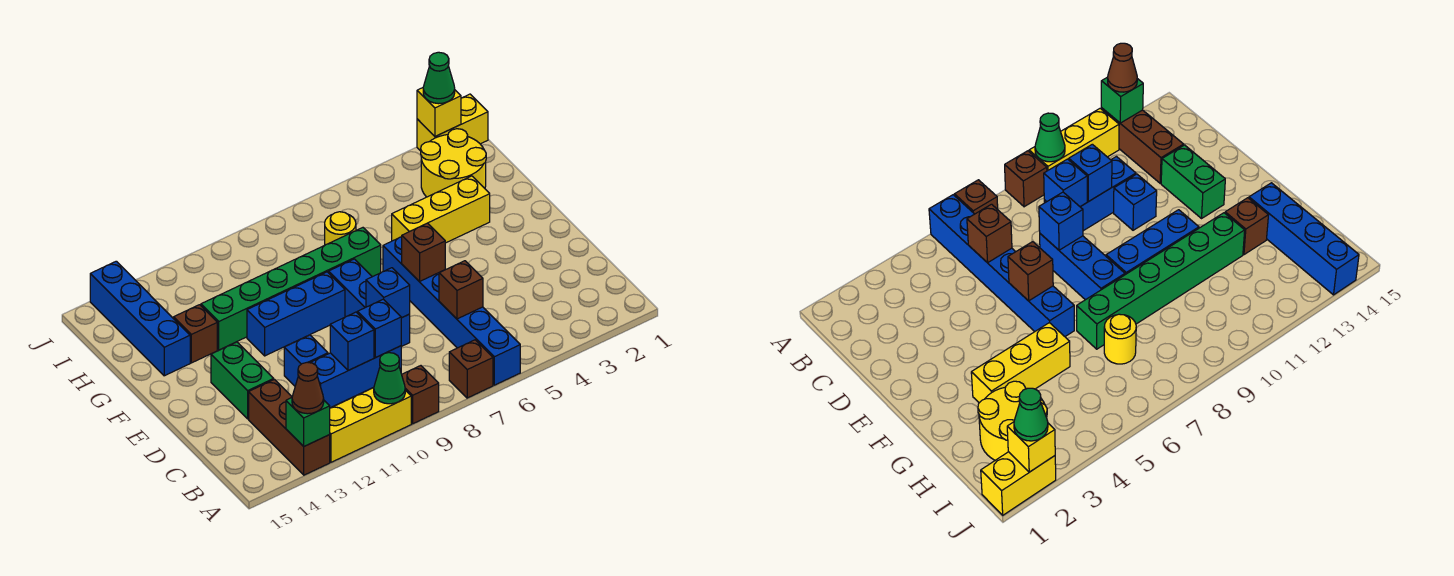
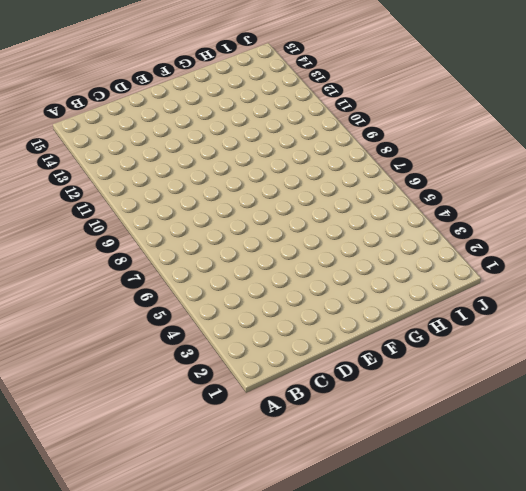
none -> blue 1x6 brick [383,237,520,385]
none -> brown 1x1 brick [449,340,493,398]
none -> brown 1x1 brick [402,366,439,424]

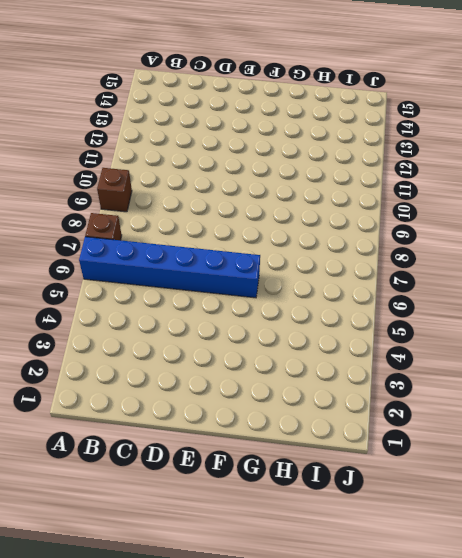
none -> yellow 1x3 brick [329,388,411,462]
none -> brown 1x3 brick [249,380,330,475]
none -> blue 1x3 brick [310,346,401,408]

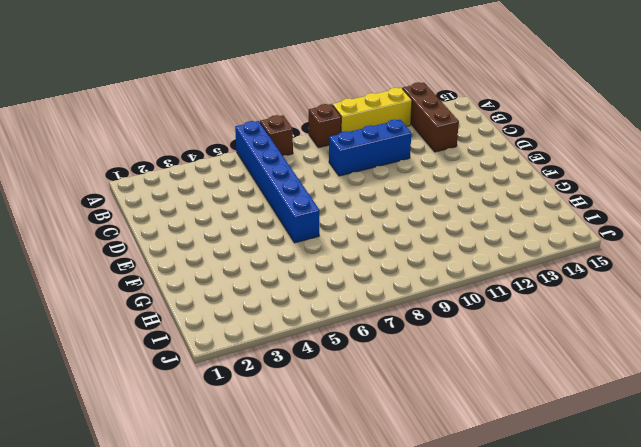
none -> blue 1x3 brick [329,259,410,347]
none -> blue 1x1 brick [284,335,328,386]
none -> green 1x2 brick [211,342,274,419]

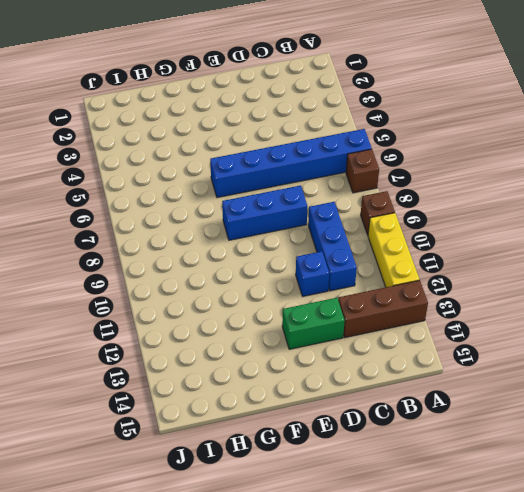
none -> blue 1x3 brick [247,272,345,356]
none -> yellow 1x3 brick [392,176,490,243]
none -> green 1x6 brick [201,228,381,350]

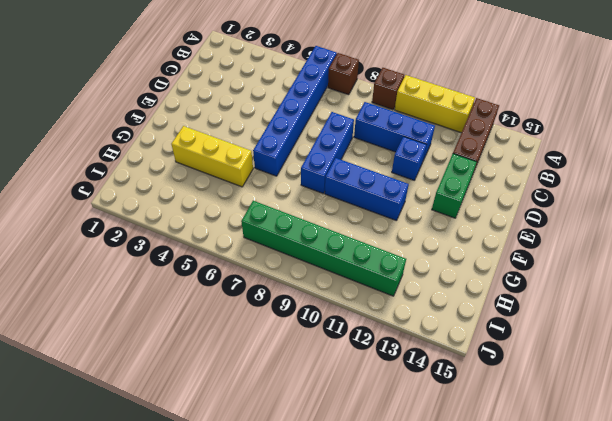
green 1x6 brick [241,201,406,296] -> green 1x6 brick moved to [201,228,381,350]
none -> brown 1x1 brick [173,305,217,363]
none -> blue 1x4 brick [90,261,190,376]
none -> yellow 2x2 round brick [421,129,486,197]

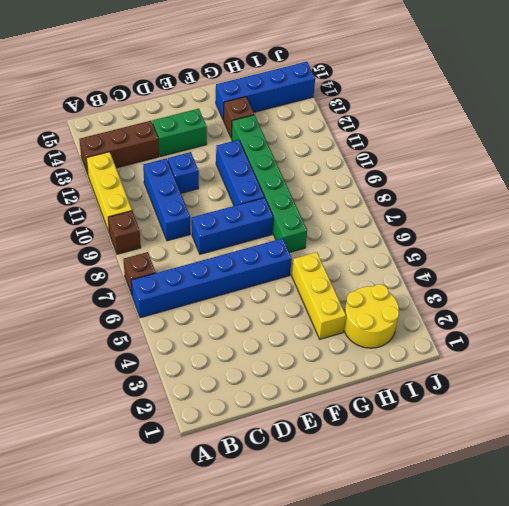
none -> yellow 1x1 round brick [325,212,356,245]
none -> yellow 1x2 brick [417,94,488,151]
none -> green 1x1 cone [374,353,405,404]

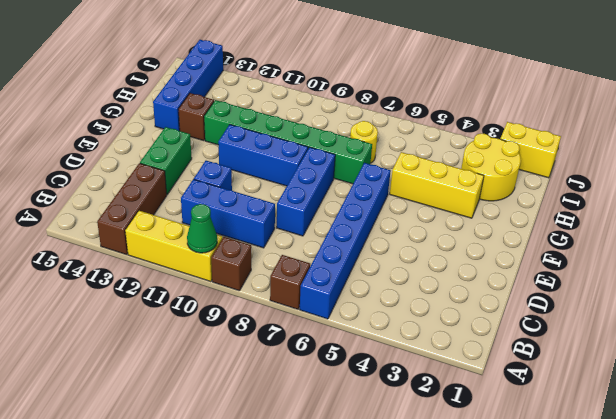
none -> green 1x1 brick [286,398,330,446]
none -> brown 1x1 brick [439,261,483,319]
none -> blue 1x1 brick [357,299,401,358]

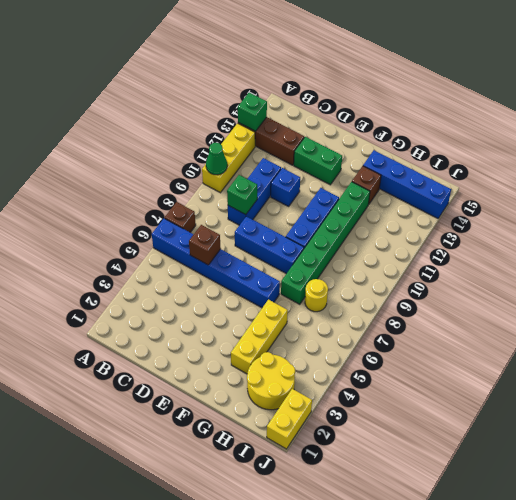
green 1x1 brick [227,175,257,215] -> blue 1x1 brick [357,299,401,358]
none -> brown 1x1 brick [402,366,439,424]
none -> blue 1x1 brick [330,312,374,370]
none -> blue 1x1 brick [366,268,410,318]

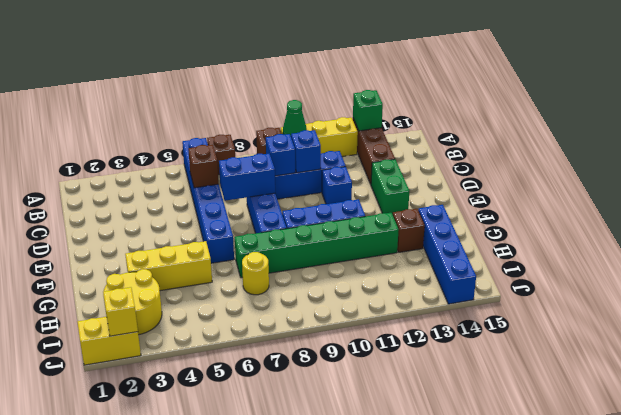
blue 1x2 brick [219,154,275,201] -> blue 1x1 brick [366,268,410,318]
none -> brown 1x1 brick [402,223,445,282]
none -> brown 1x1 cone [292,362,324,414]
none -> green 1x1 cone [423,52,455,104]

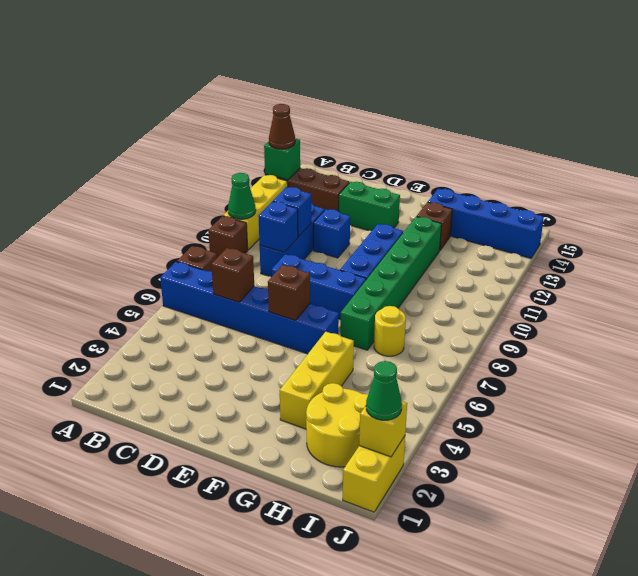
none -> blue 1x1 brick [366,268,410,318]

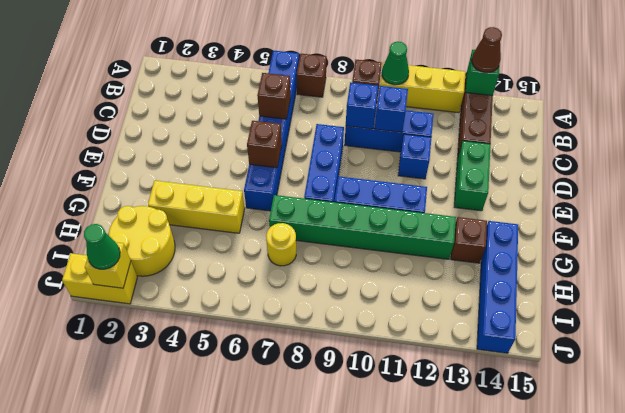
none -> blue 1x1 brick [366,268,410,318]

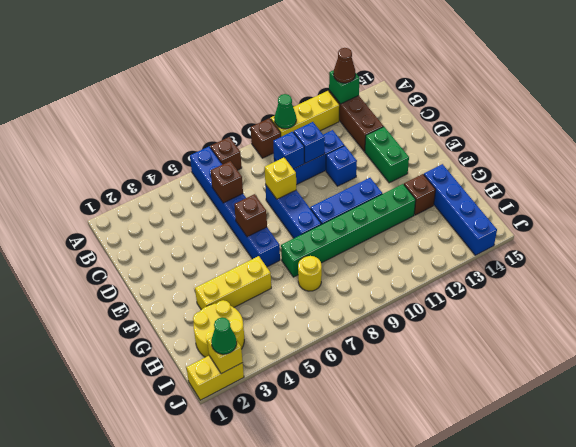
yellow 1x1 brick [265,157,296,199] -> blue 1x1 brick [366,268,410,318]

